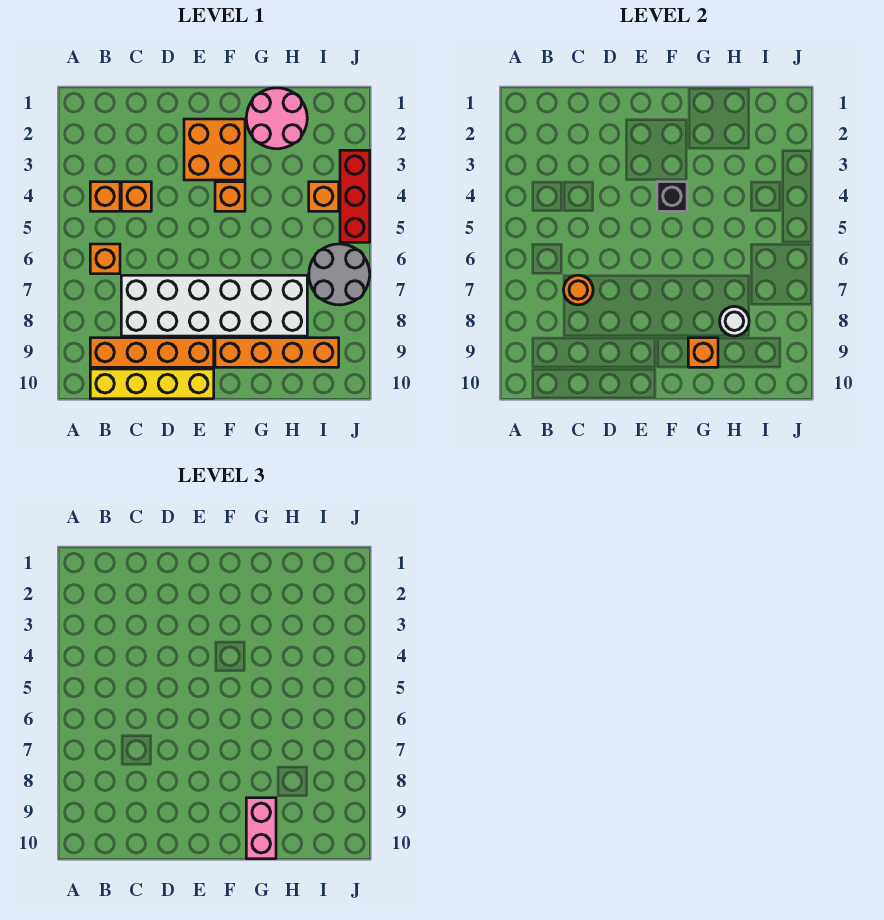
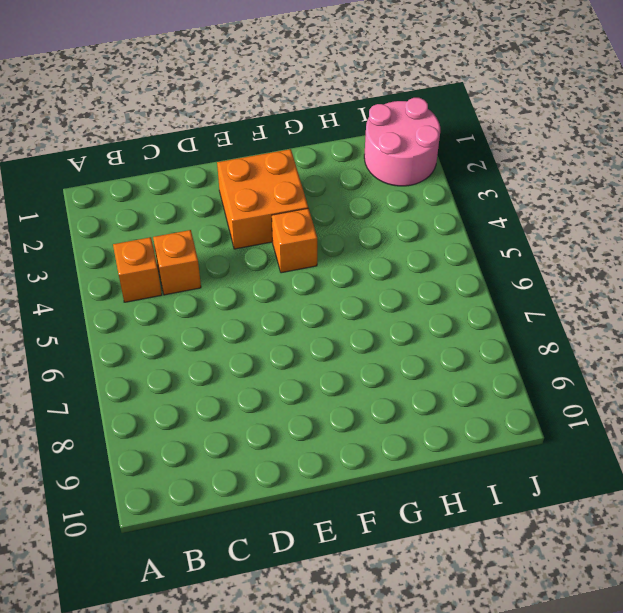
pink 2x2 round brick [364,98,440,186] -> pink 2x2 round brick moved to [246,88,307,149]
none -> orange 1x1 brick [90,244,120,274]
none -> orange 1x4 brick [90,338,214,367]
none -> yellow 1x4 brick [90,369,214,399]

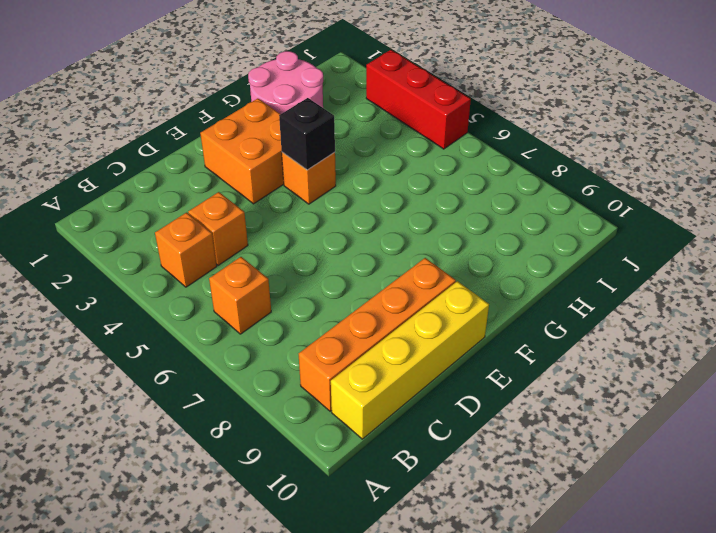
none -> white 2x6 brick [121,275,307,336]
none -> orange 1x4 brick [215,338,339,367]
none -> orange 1x1 brick [309,182,339,211]

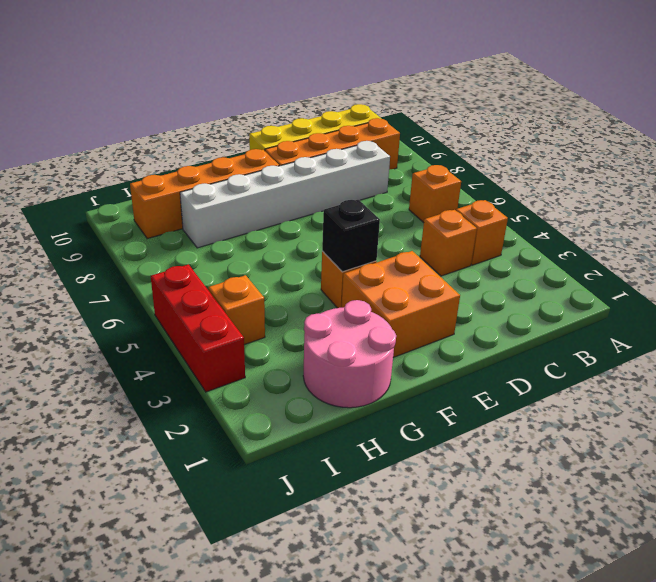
white 1x6 brick [180,141,390,248] -> white 2x6 brick [121,275,307,336]
none -> grey 2x2 round brick [309,244,370,305]
none -> orange 1x1 round brick [564,275,593,305]
none -> orange 1x1 brick [688,338,718,367]

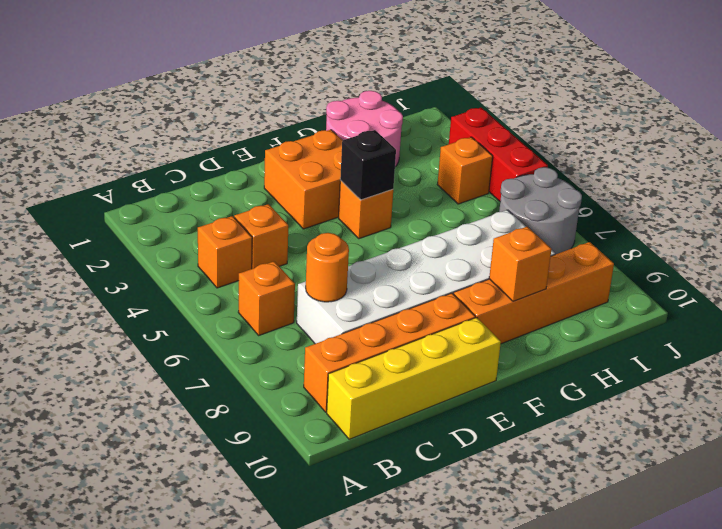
none -> white 1x1 round brick [720,306,749,336]
none -> pink 1x2 brick [246,798,276,859]

